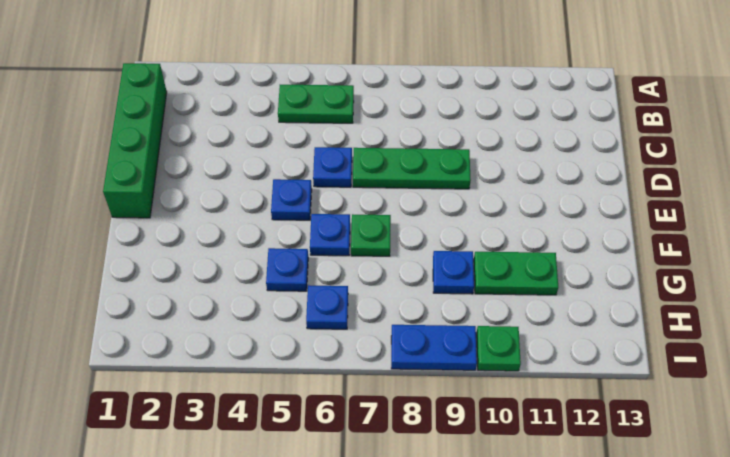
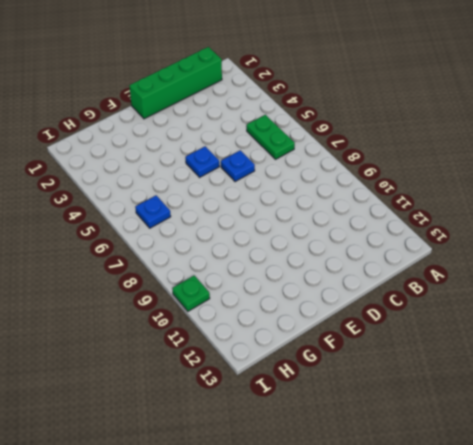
none -> green 1x3 plate [353,148,471,189]
none -> blue 1x1 plate [310,214,350,256]
none -> green 1x1 plate [351,214,391,256]

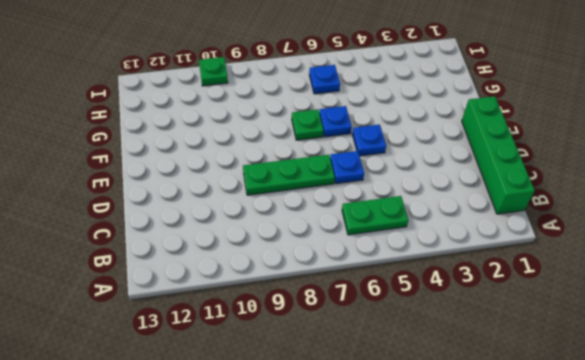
none -> blue 1x1 plate [266,248,308,291]
none -> blue 1x1 plate [433,251,474,294]
none -> green 1x2 plate [474,252,558,295]

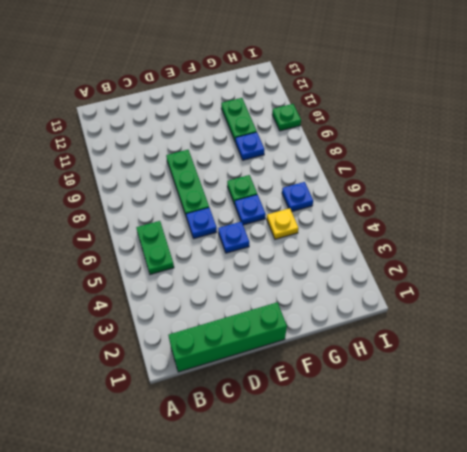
yellow 1x1 plate [267,208,299,239] -> blue 1x1 plate [266,248,308,291]
none -> blue 1x2 plate [391,325,477,370]

